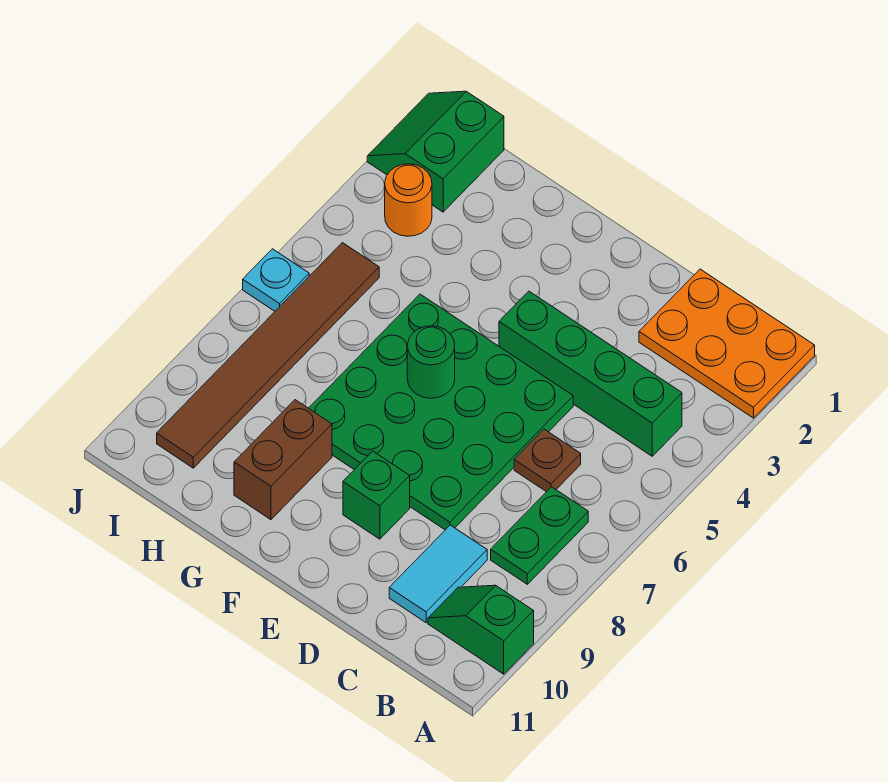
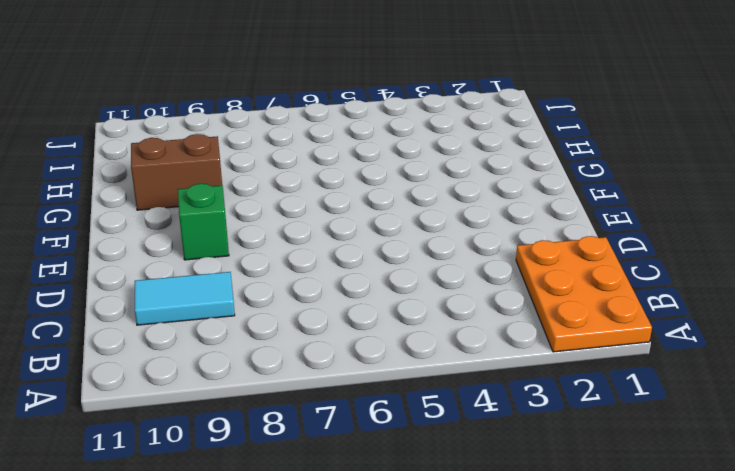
none -> green 1x2 slope [428,585,534,674]
none -> green 1x4 brick [499,291,682,456]
none -> green 1x2 plate [491,487,588,584]

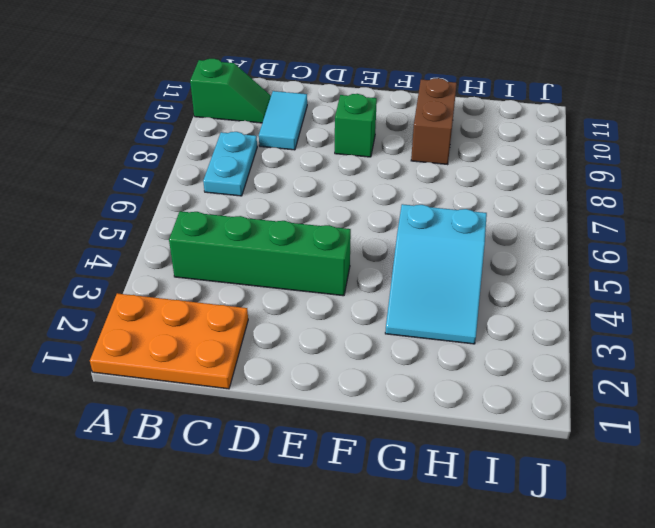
cyan 1x2 plate [203,132,257,196] -> green 1x2 plate [491,487,588,584]
cyan 2x3 slope [385,204,487,344] -> green 4x4 plate [309,294,573,530]
none -> brown 1x1 plate [514,429,581,492]
none -> green 2x2 slope [367,91,504,212]
none -> orange 1x1 round brick [385,164,432,236]

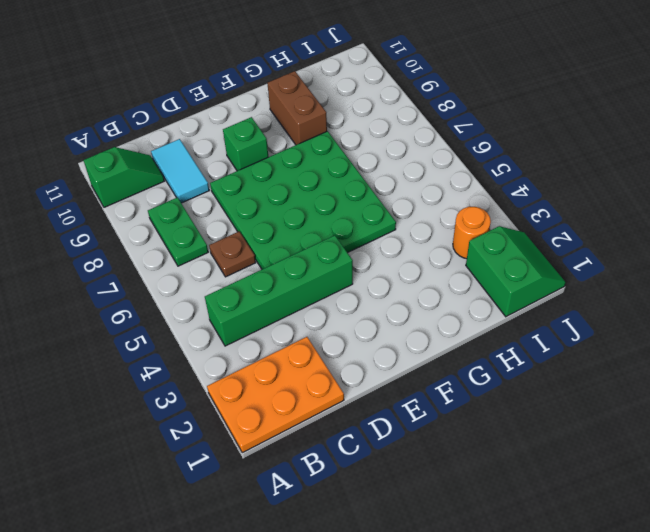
none -> brown 1x6 tile [157,243,379,468]
none -> cyan 1x1 plate [243,249,309,311]
none -> green 1x1 round brick [407,326,455,398]

